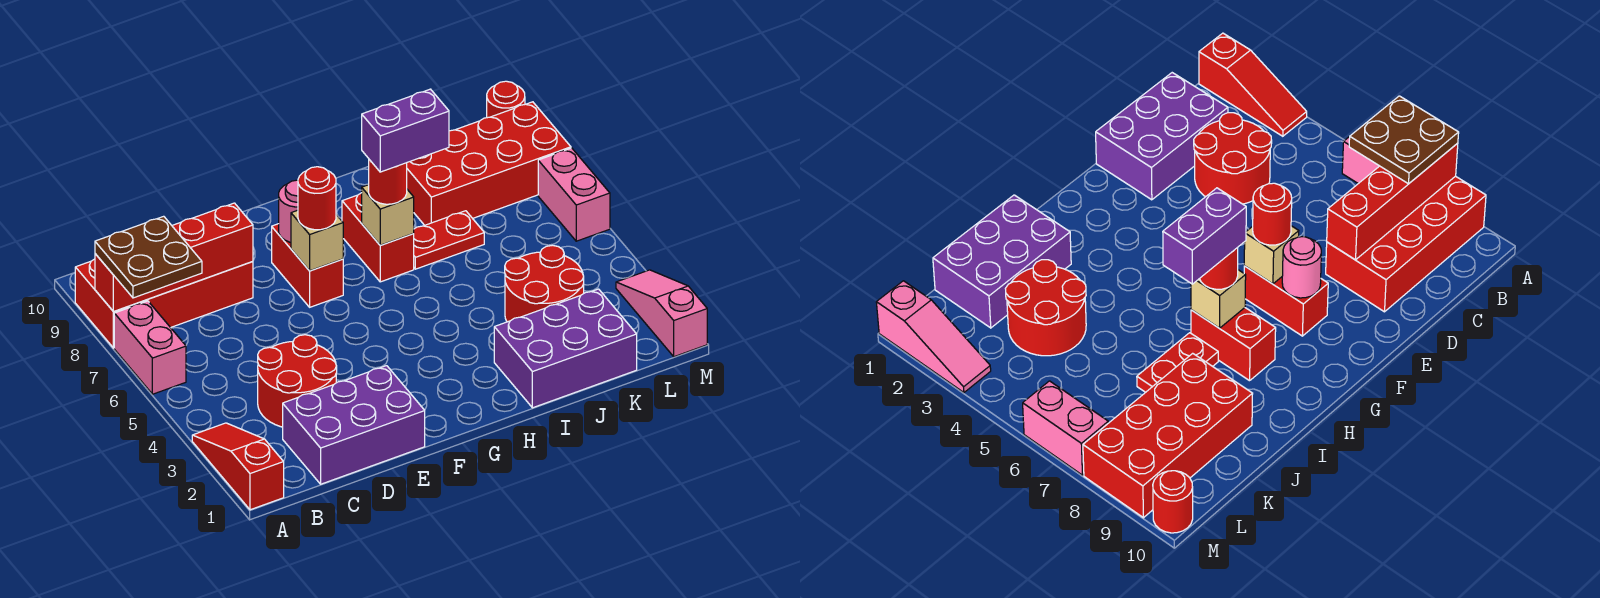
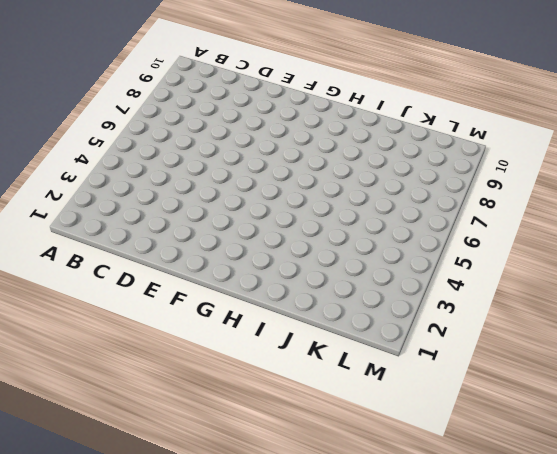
none -> red 1x3 slope [192,423,284,510]
none -> pink 1x2 brick [114,301,186,394]
none -> red 2x4 brick [75,259,253,348]

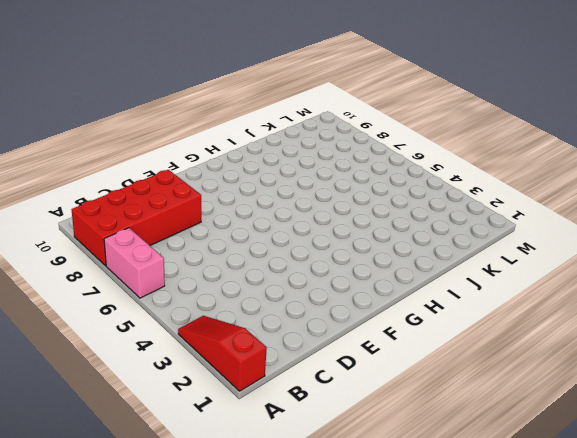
none -> purple 2x3 brick [283,366,425,484]
none -> red 2x2 round brick [258,335,337,427]
none -> red 1x2 brick [272,224,343,307]

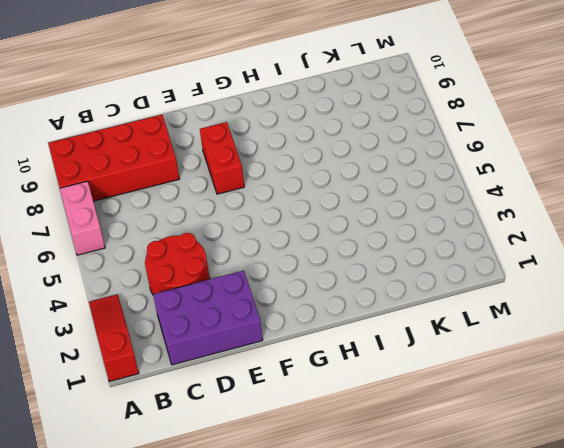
none -> red 1x2 brick [342,193,414,282]
none -> purple 2x3 brick [494,289,637,408]
none -> red 1x2 plate [413,211,484,269]

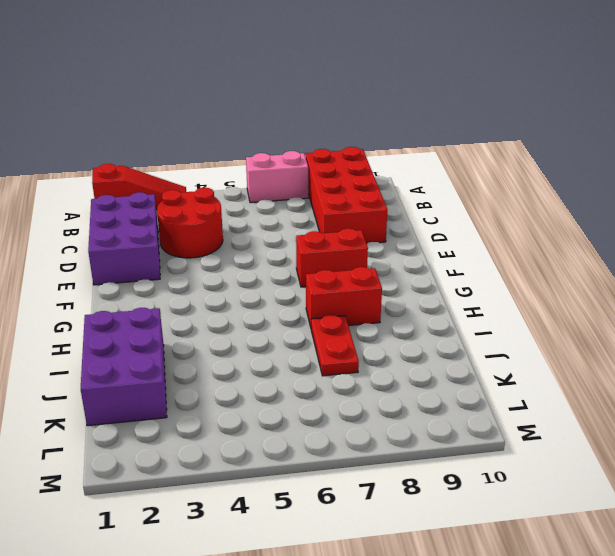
none -> red 2x2 round brick [505,245,584,322]
none -> red 2x4 brick [407,102,571,225]
none -> pink 1x3 slope [616,270,707,357]

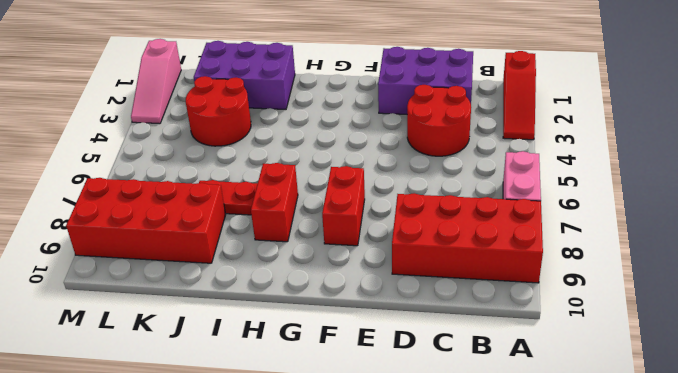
none -> pink 1x2 brick [538,148,610,241]
none -> red 1x1 round brick [487,81,525,118]
none -> red 1x4 brick [95,203,253,311]

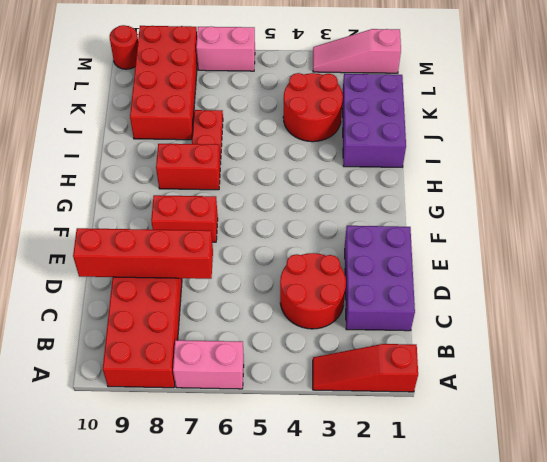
red 1x4 brick [73,228,213,279] -> red 1x4 brick turned to [95,203,253,311]
none -> tan 1x1 brick [291,210,343,271]
none -> pink 1x1 round brick [279,180,298,242]
none -> tan 1x1 brick [362,185,414,245]

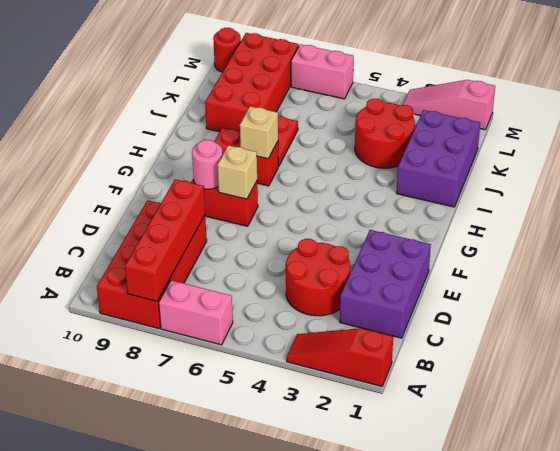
none -> brown 2x2 plate [95,216,202,298]
none -> red 1x1 round brick [298,167,336,230]
none -> red 1x1 round brick [369,160,407,204]

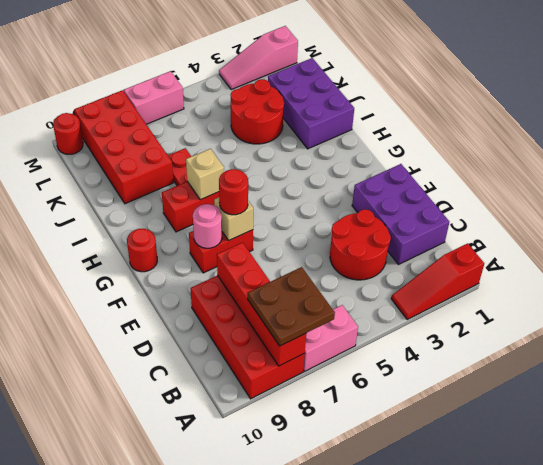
red 1x1 round brick [127,229,157,272] -> red 1x1 round brick moved to [369,160,407,204]
none -> purple 1x2 brick [362,89,449,172]

